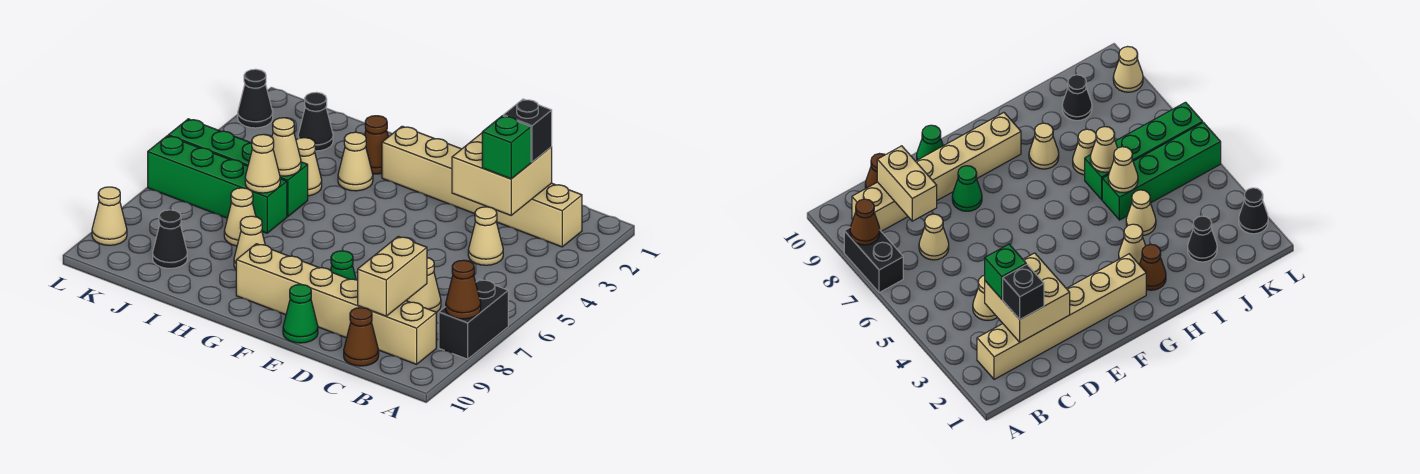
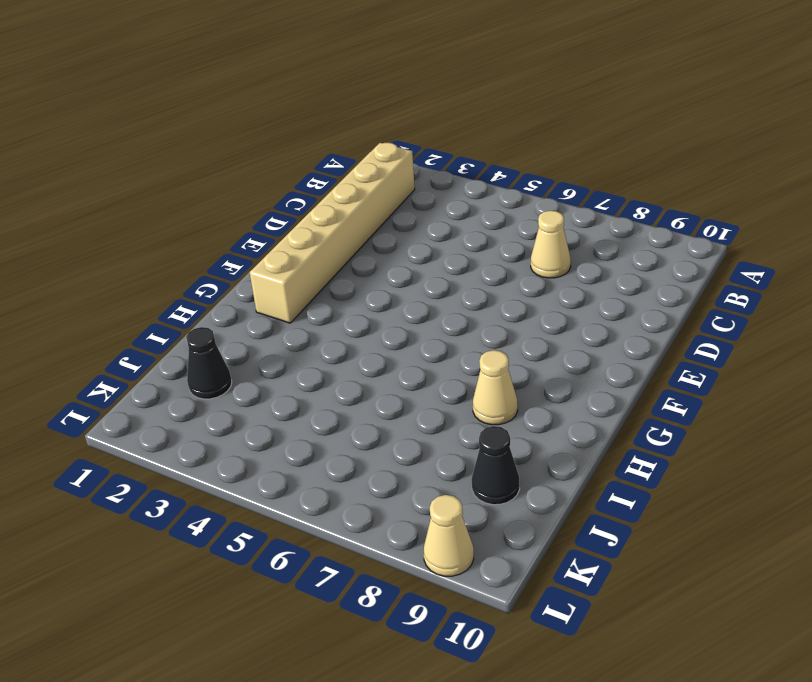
none -> black 1x2 brick [439,279,508,359]
none -> tan 1x6 brick [236,244,436,364]
none -> tan 1x1 cone [468,207,503,265]

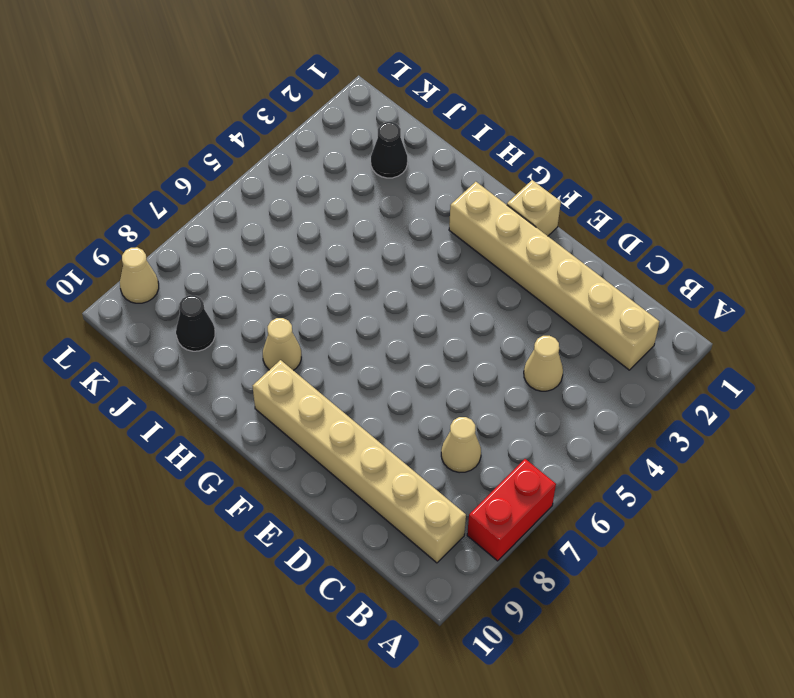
red 1x2 brick [467,459,556,561] -> black 1x2 brick [439,279,508,359]
tan 1x1 brick [507,180,561,236] -> none
none -> brown 1x1 cone [344,307,379,366]
none -> green 1x1 cone [331,251,356,280]
none -> green 1x1 cone [283,284,318,343]

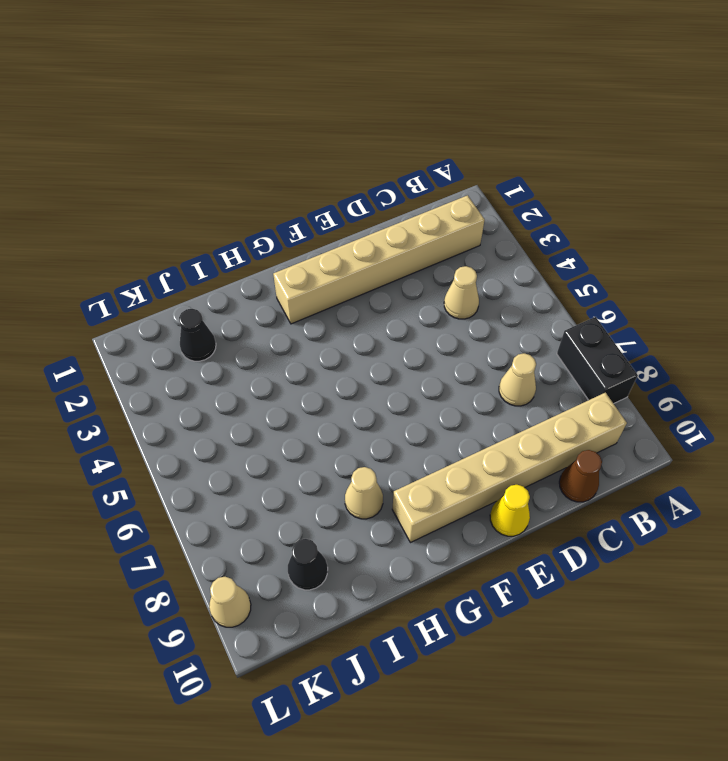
yellow 1x1 cone [490,485,530,536] -> green 1x1 cone [283,284,318,343]
none -> green 1x1 cone [331,251,356,280]
none -> brown 1x1 cone [365,116,388,174]
none -> tan 1x1 cone [338,132,373,191]

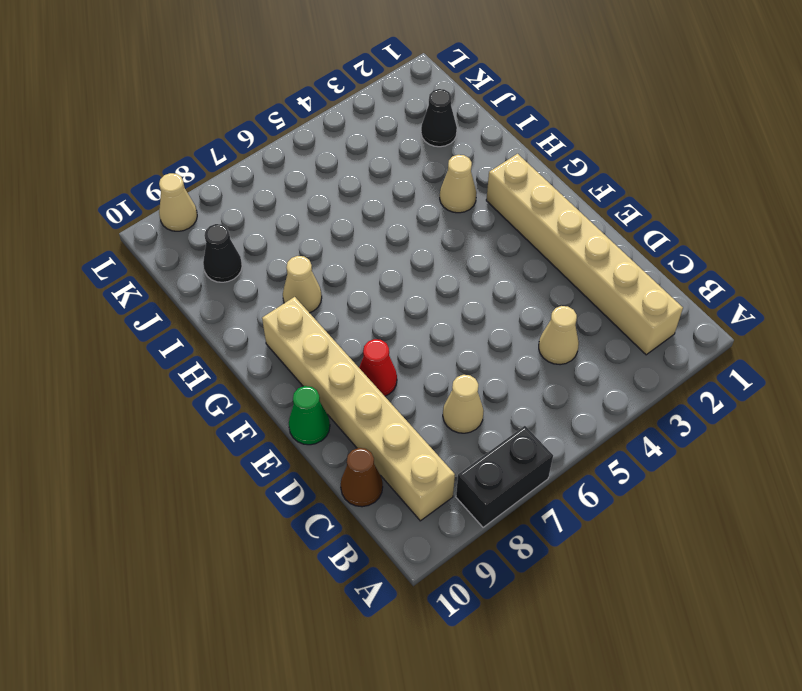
red 1x1 cone [359,339,397,396] -> green 1x1 cone [331,251,356,280]
none -> brown 1x1 cone [365,116,388,174]
none -> tan 1x1 cone [296,138,322,196]
none -> green 1x4 brick [168,119,308,216]

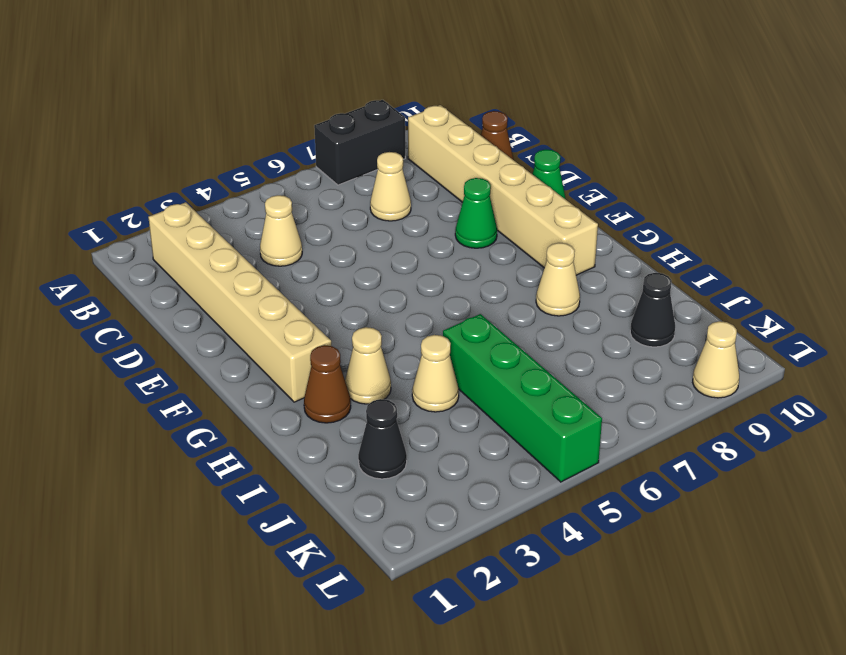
none -> green 1x4 brick [148,136,287,233]
none -> tan 1x1 cone [224,188,256,246]
none -> black 1x1 cone [238,69,273,128]

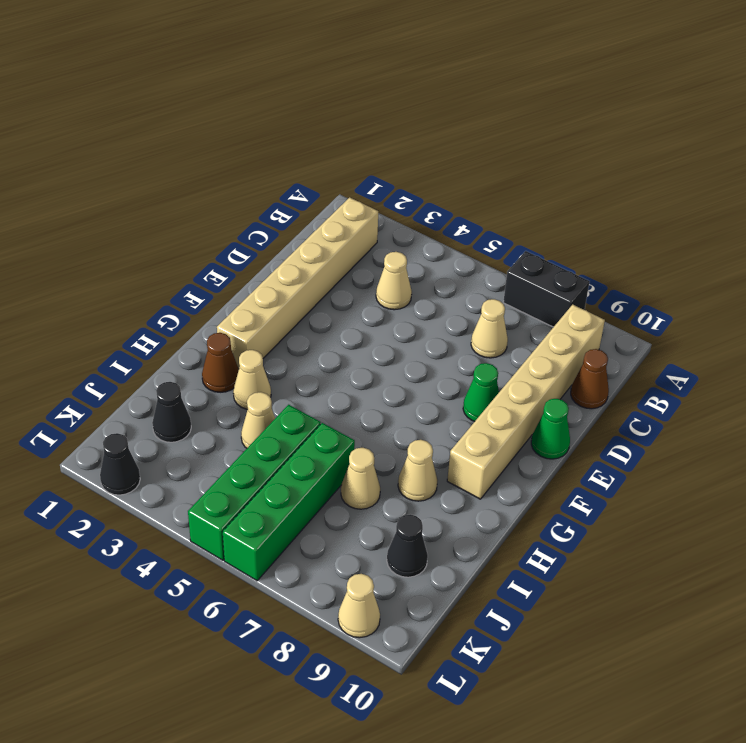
none -> brown 1x1 cone [446,260,481,319]
none -> tan 2x2 brick [452,133,552,215]
none -> tan 1x2 brick [358,236,427,316]

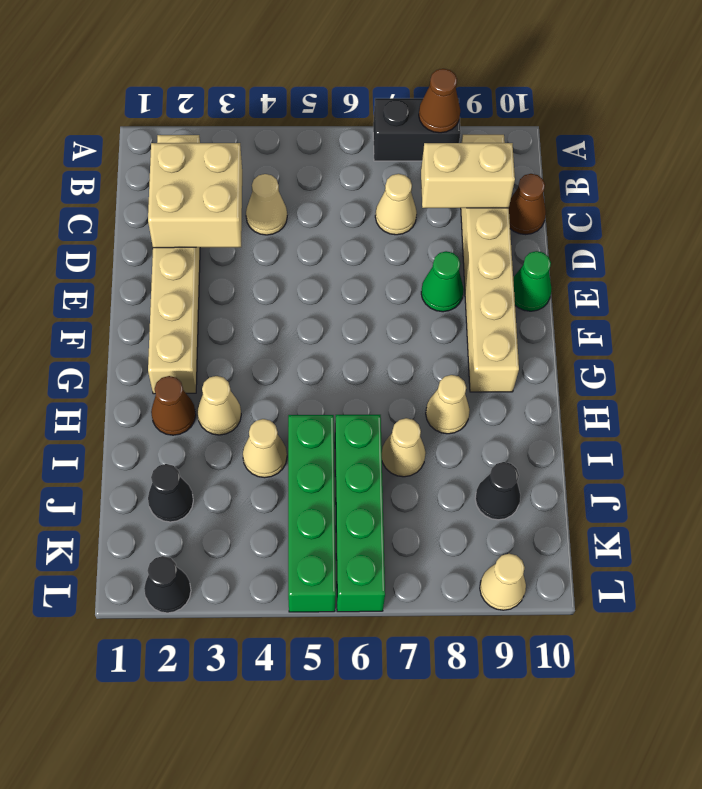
none -> tan 1x1 cone [272,118,301,176]
none -> tan 1x1 cone [245,134,280,193]
none -> black 1x1 brick [503,99,552,162]

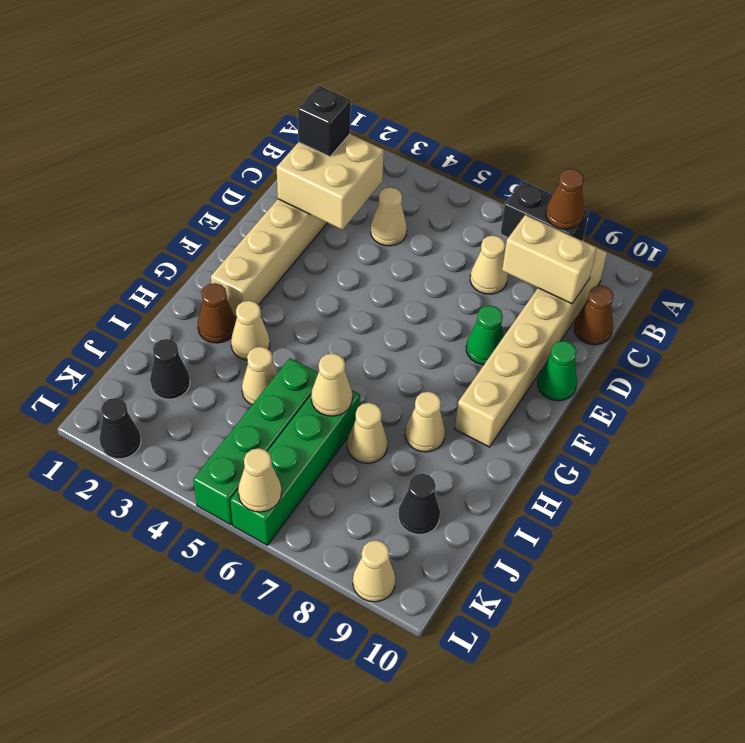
tan 1x1 cone [238,448,281,512] -> tan 1x1 cone moved to [272,118,301,176]
none -> green 1x1 brick [482,116,531,179]

